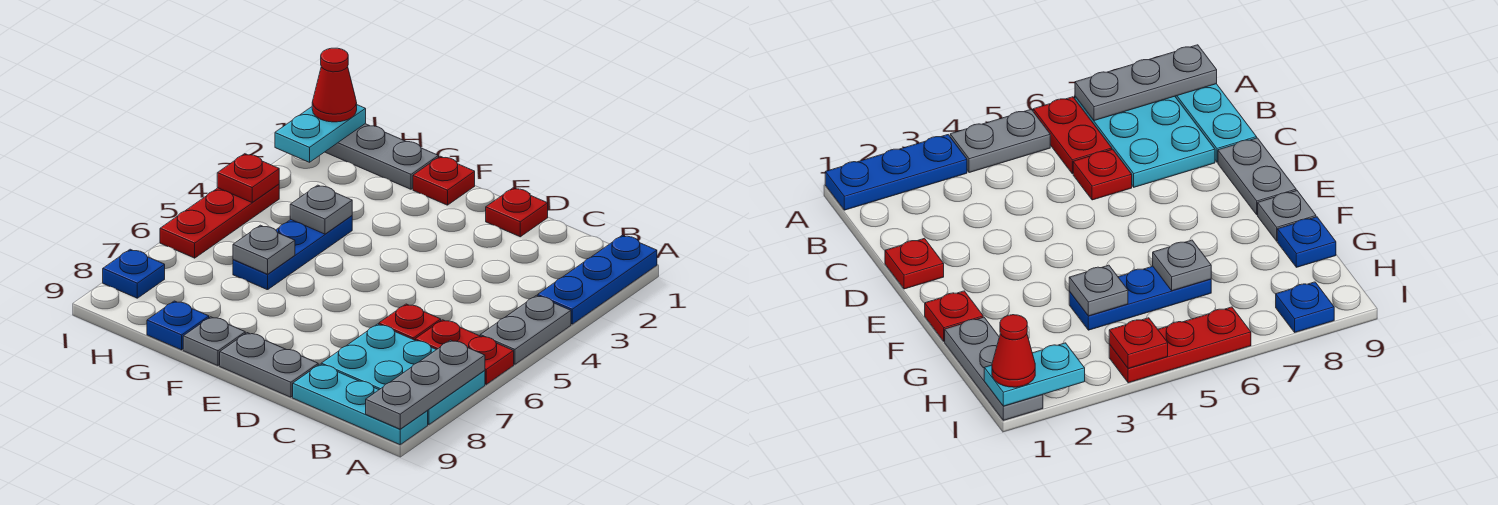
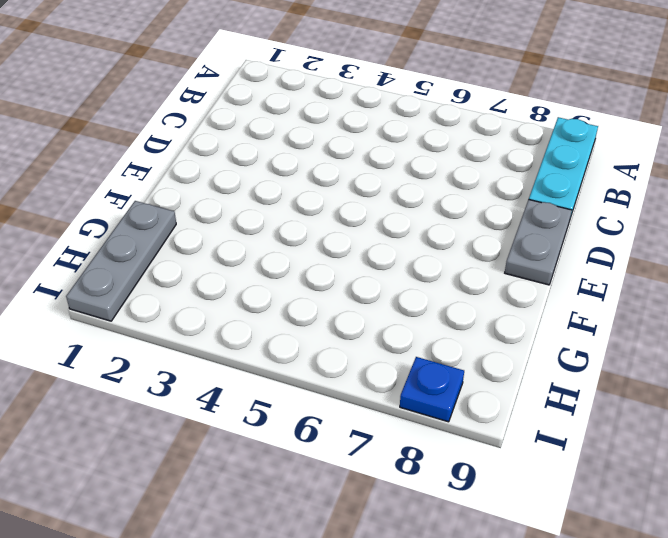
none -> blue 1x3 plate [538,235,657,324]
none -> grey 1x2 plate [480,295,571,364]
none -> red 1x2 plate [415,320,514,384]

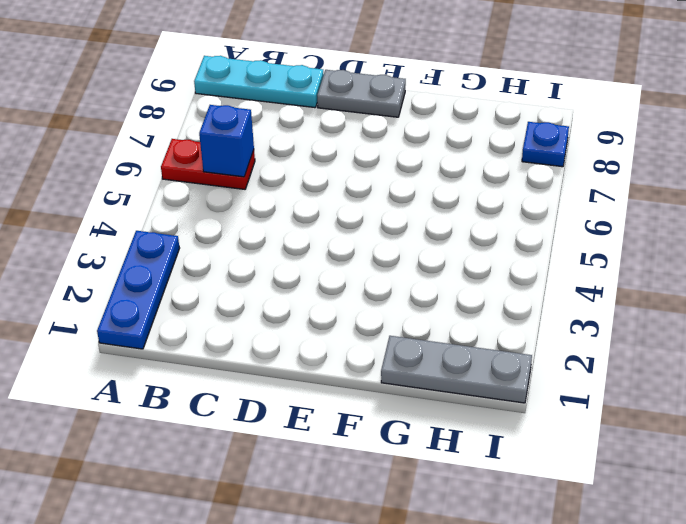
blue 1x1 brick [199,105,254,177] -> none
none -> grey 1x2 plate [480,295,571,364]
none -> cyan 2x3 plate [321,324,485,425]
none -> red 1x1 plate [379,304,441,340]

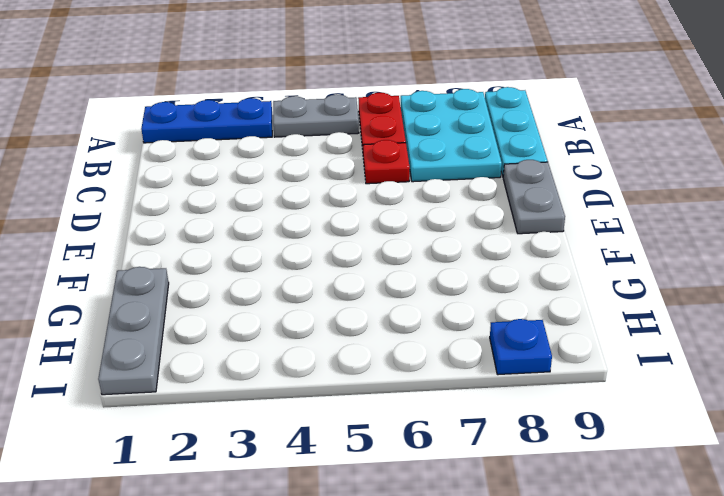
none -> red 1x1 plate [486,188,548,237]
none -> red 1x1 plate [413,156,475,205]
none -> grey 1x1 plate [183,317,245,366]

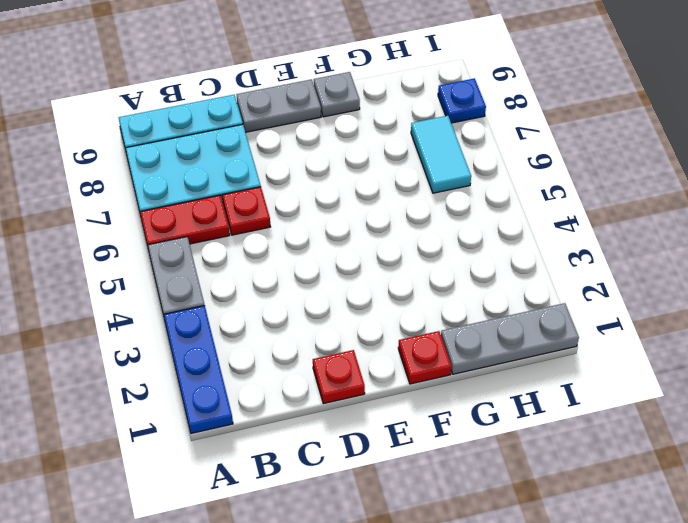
cyan 1x2 tile [411,116,471,193] -> none
none -> blue 1x3 plate [233,216,352,290]
none -> blue 1x1 plate [147,301,209,350]
none -> red 1x3 plate [160,184,279,258]

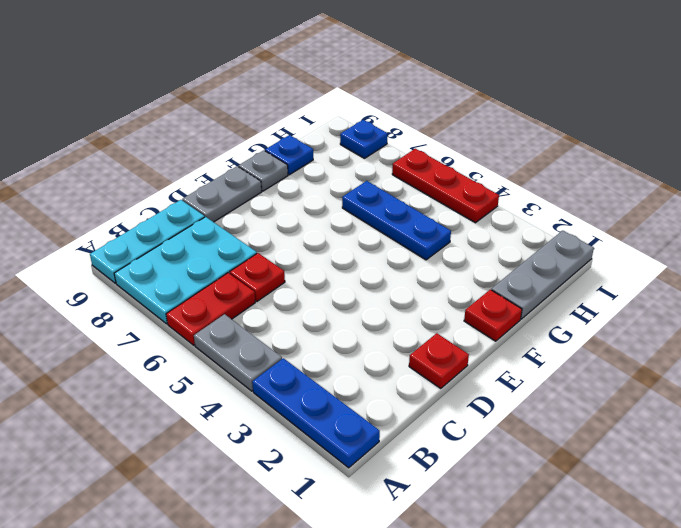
none -> grey 1x3 plate [366,340,485,429]
none -> grey 1x1 plate [290,185,352,234]
none -> grey 1x1 plate [233,225,295,274]

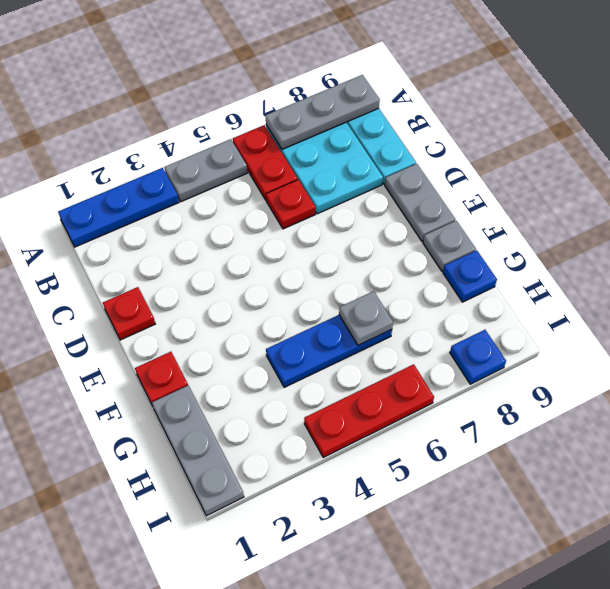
none -> grey 1x1 plate [290,185,352,234]
none -> cyan 1x2 plate [275,105,366,162]
none -> red 1x1 plate [217,154,279,202]

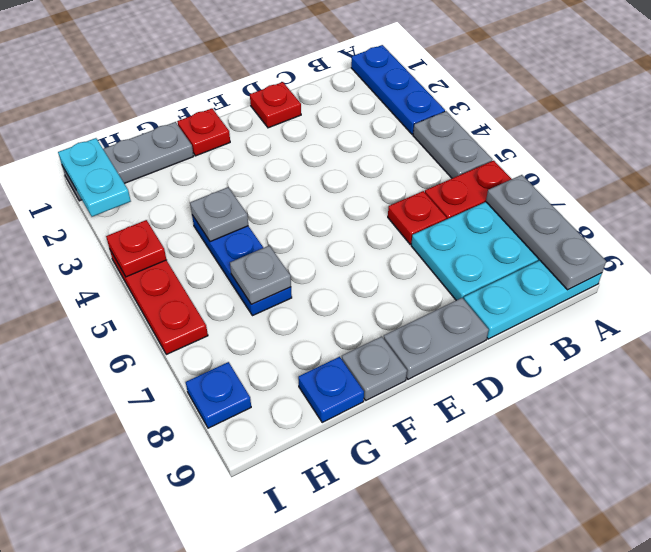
none -> red 1x1 cone [312,48,357,122]

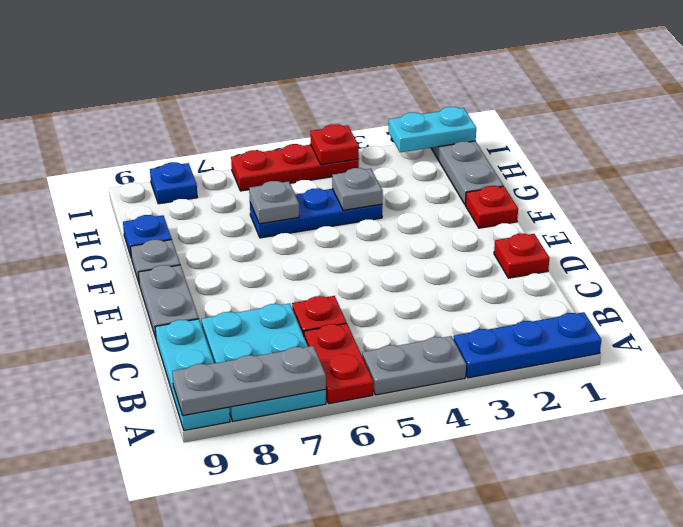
none -> red 1x1 cone [312,48,357,122]

